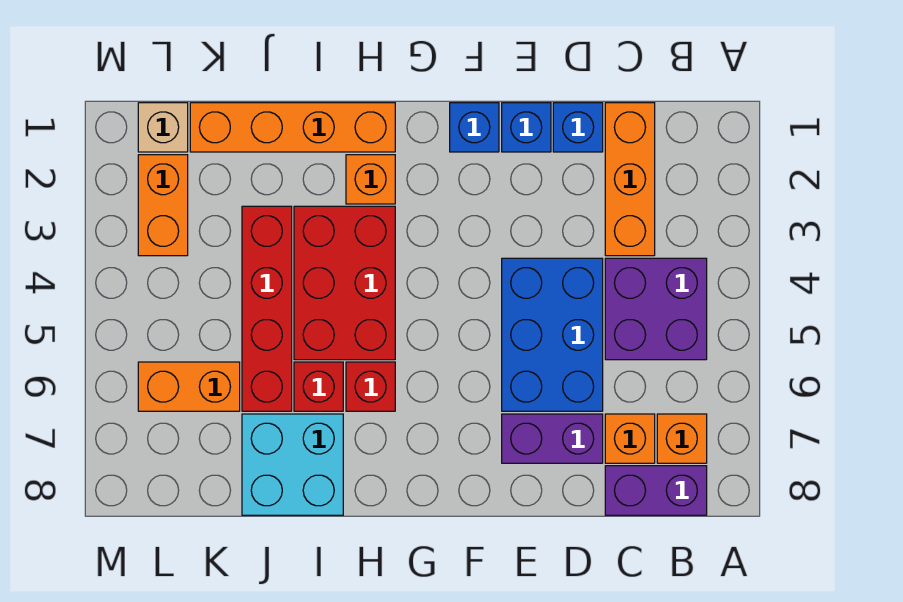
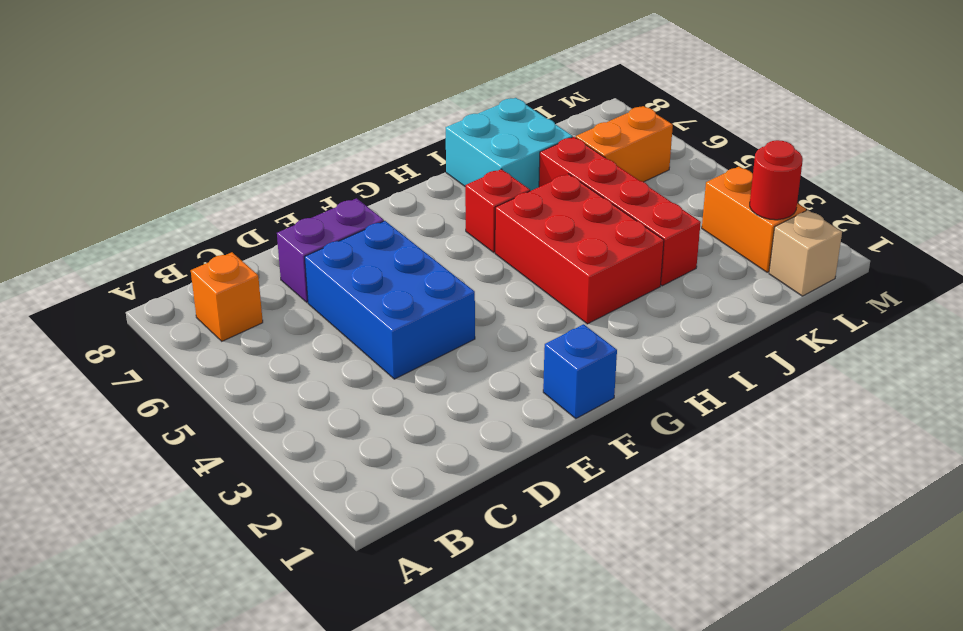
red 1x1 round brick [750,140,803,220] -> none
none -> purple 2x2 brick [605,258,707,360]
none -> purple 1x2 brick [605,466,707,515]
none -> orange 1x3 brick [605,103,655,256]

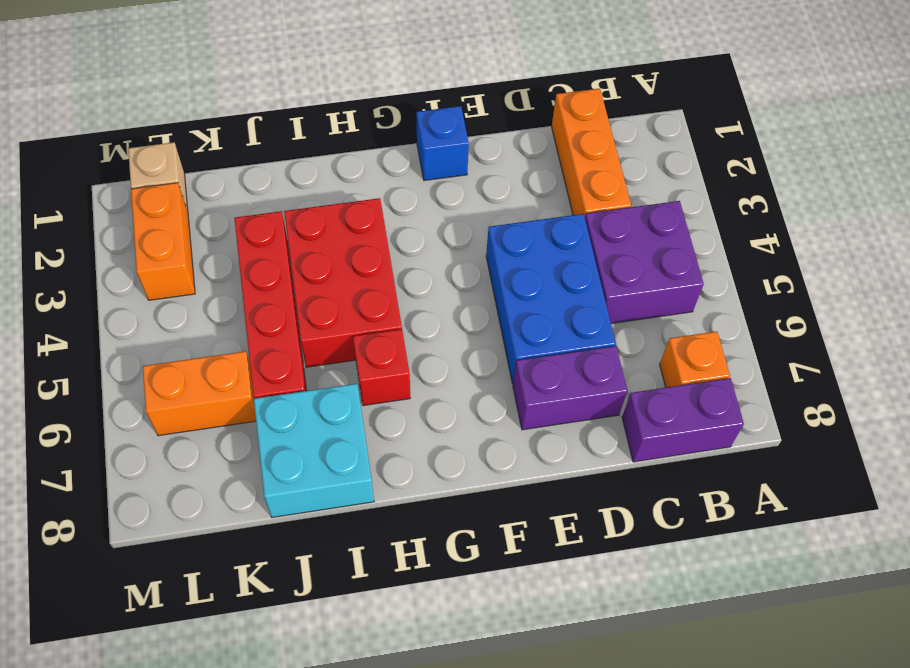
none -> orange 1x1 brick [605,414,655,463]
none -> blue 1x1 brick [553,103,603,152]
none -> blue 1x1 brick [502,103,551,152]

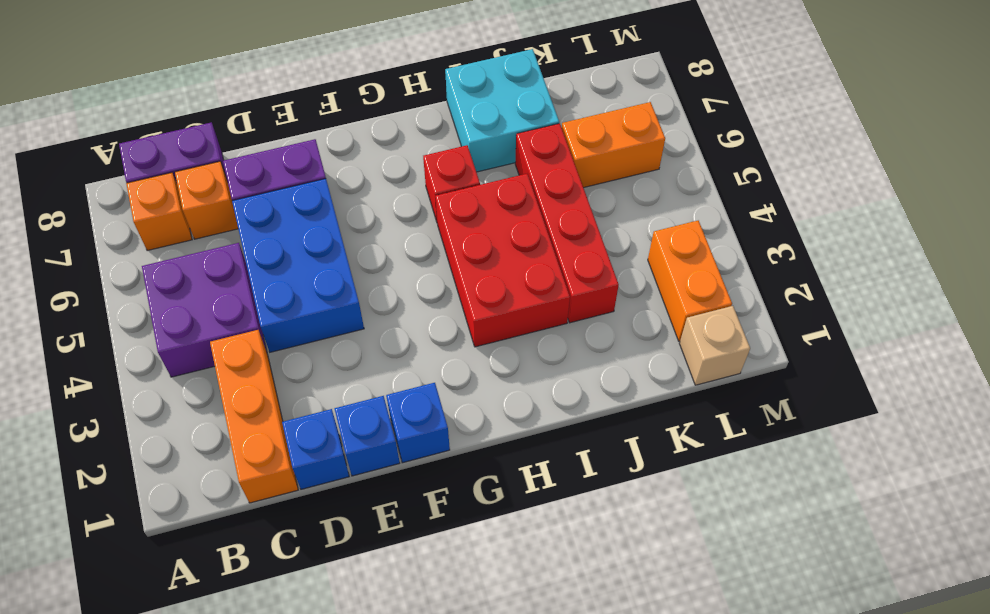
none -> orange 1x4 brick [190,103,395,152]
none -> orange 1x1 brick [346,155,395,204]
none -> red 1x1 brick [294,362,343,411]

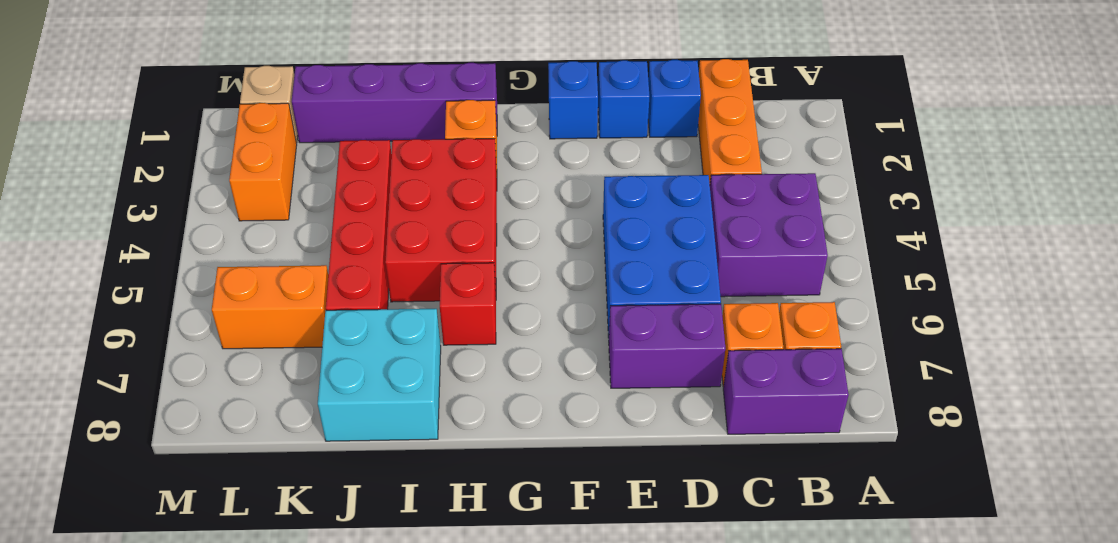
purple 1x4 brick [292,63,497,143] -> orange 1x4 brick [190,103,395,152]
none -> red 1x1 brick [294,362,343,411]

